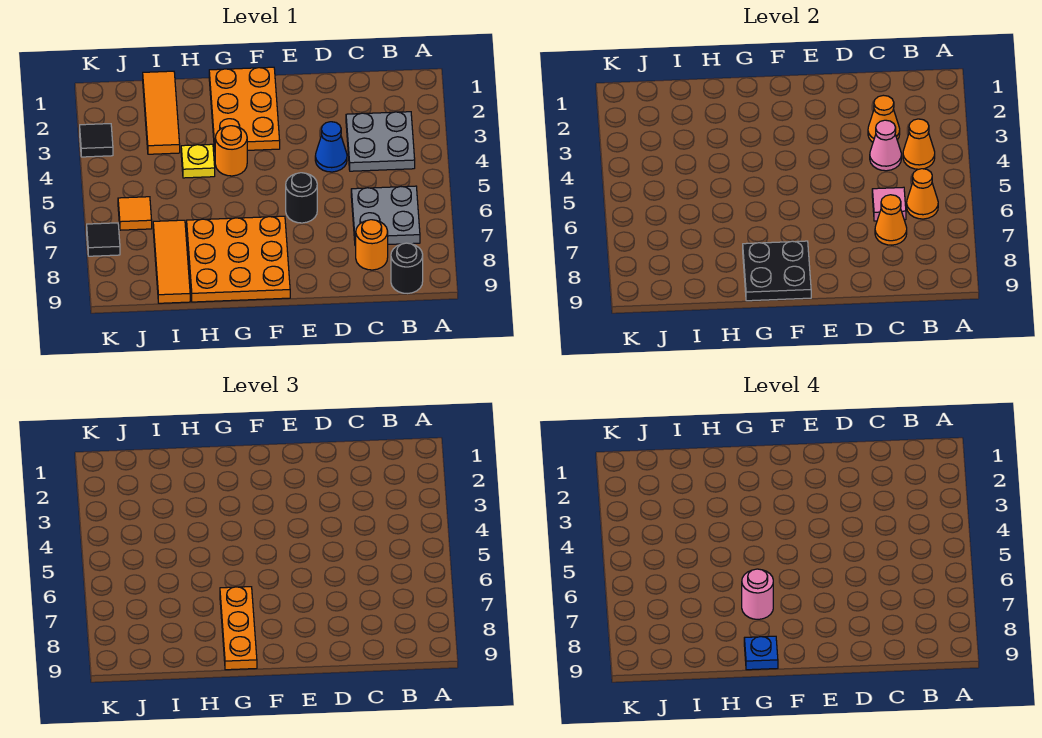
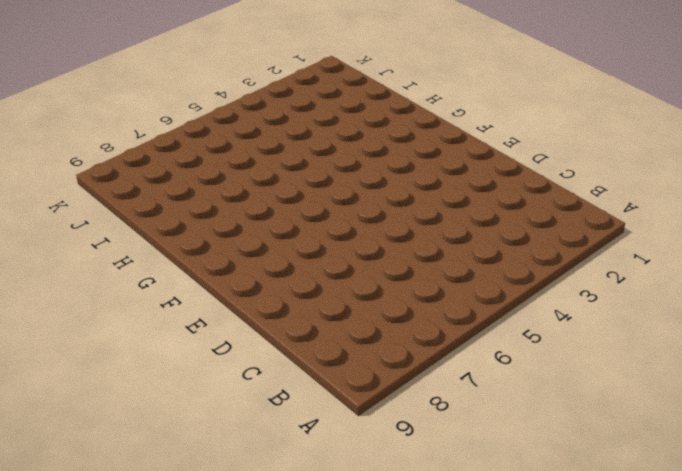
none -> grey 2x2 plate [346,112,415,171]
none -> grey 2x2 plate [351,186,420,246]
none -> black 1x1 round brick [391,243,423,293]

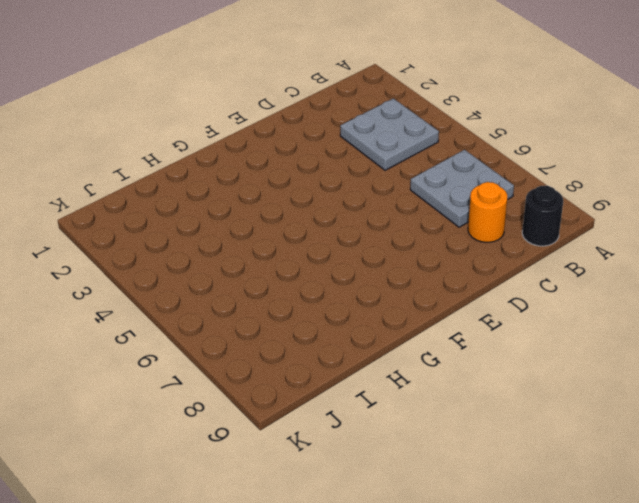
none -> blue 1x1 cone [315,122,347,172]
none -> black 1x1 round brick [286,173,317,223]
none -> orange 2x3 plate [209,67,280,151]

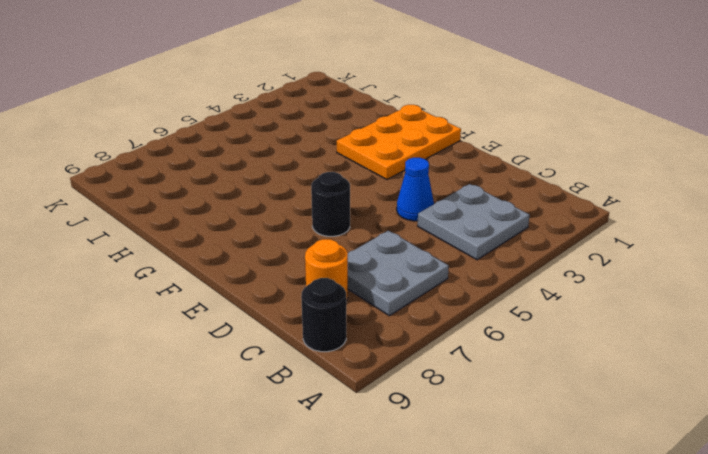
none -> orange 3x3 plate [187,216,290,302]
none -> orange 1x1 round brick [215,126,247,176]
none -> yellow 1x1 plate [181,144,215,178]

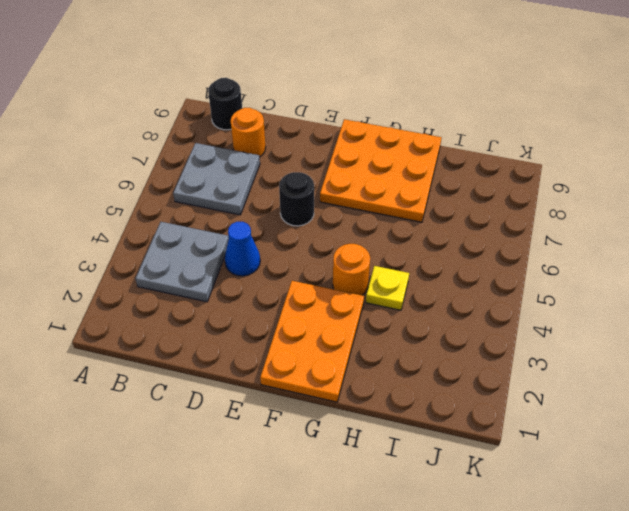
none -> orange 1x3 tile [143,71,180,154]
none -> orange 1x3 tile [153,220,190,303]
none -> orange 1x1 tile [118,197,152,230]

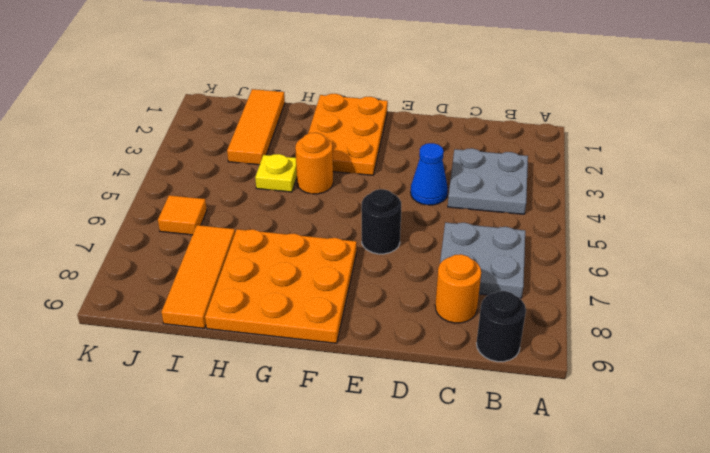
none -> black 1x1 tile [80,124,113,157]
none -> black 1x1 tile [87,223,120,256]
none -> orange 1x1 cone [903,119,935,169]

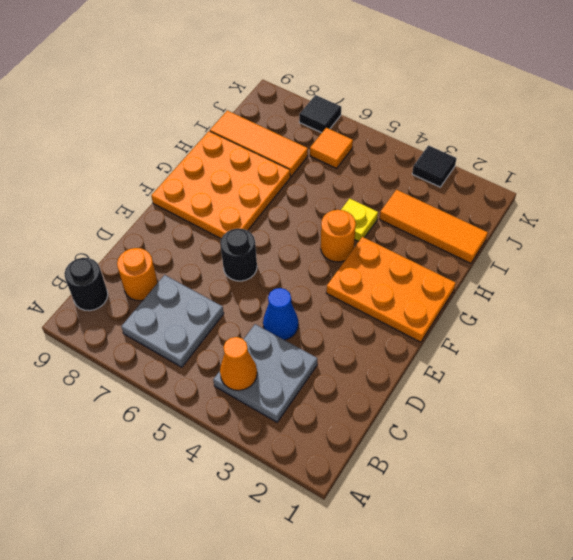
none -> orange 1x1 cone [907,169,938,219]
none -> orange 1x1 cone [868,95,900,142]
none -> pink 1x1 cone [870,120,901,171]

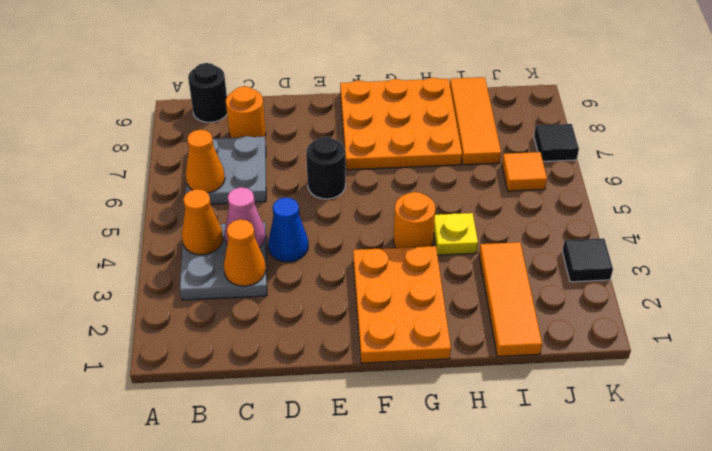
none -> pink 1x1 tile [872,187,906,221]
none -> orange 1x1 cone [875,195,907,245]
none -> black 2x2 plate [743,241,811,301]

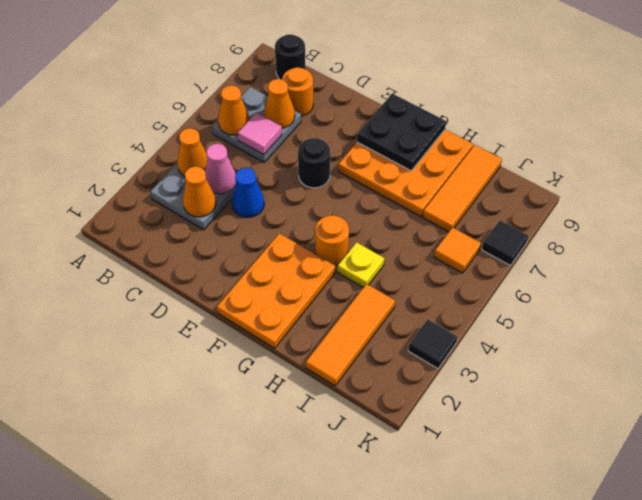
none -> orange 1x3 plate [220,587,257,670]
none -> pink 1x1 round brick [742,569,773,619]
none -> blue 1x1 plate [744,636,778,670]

